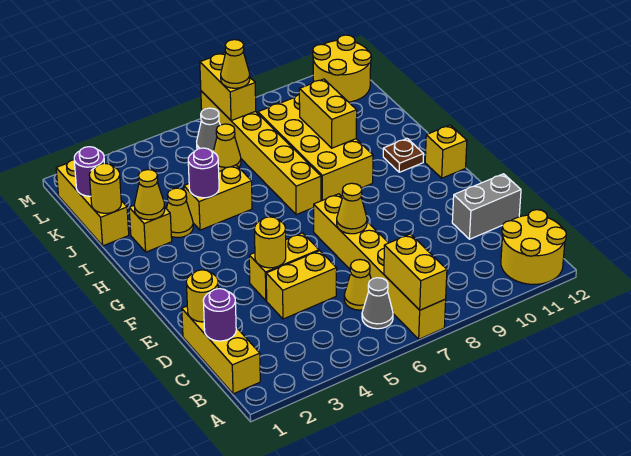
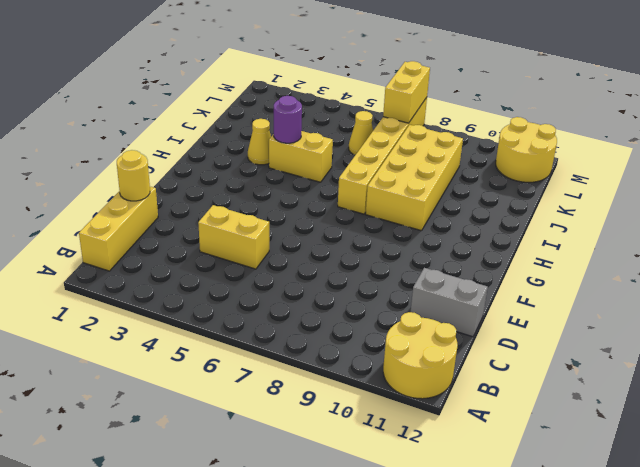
none -> yellow 1x6 brick [314,194,446,339]
none -> grey 1x1 cone [362,278,393,329]
none -> yellow 1x1 cone [344,260,371,310]
none -> yellow 1x2 brick [249,233,319,301]

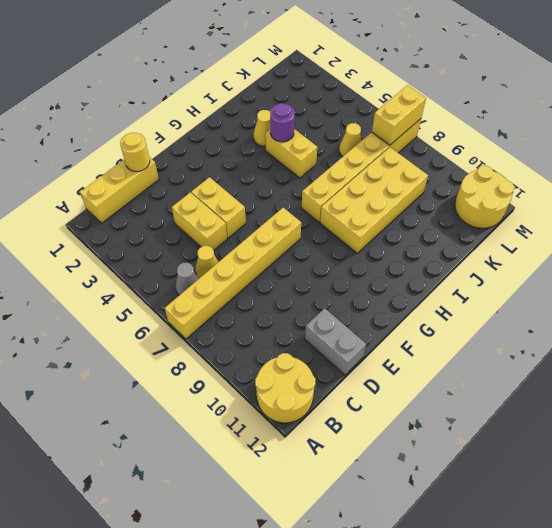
none -> yellow 1x1 brick [425,125,467,178]
none -> brown 1x1 plate [383,139,424,172]
none -> yellow 1x1 brick [129,206,172,252]
none -> yellow 1x3 brick [56,160,129,246]

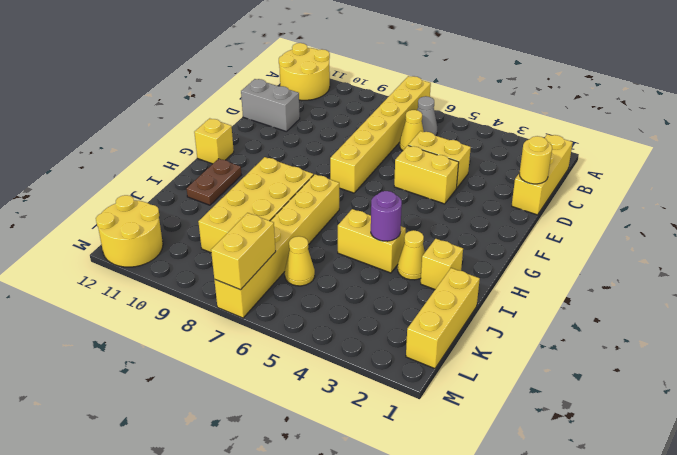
brown 1x2 plate [187,159,241,205] -> brown 1x1 plate [383,139,424,172]
none -> grey 1x1 cone [197,108,220,152]
none -> yellow 1x2 brick [384,234,447,310]
none -> purple 1x1 round brick [203,289,236,341]
none -> yellow 1x1 round brick [254,217,286,268]

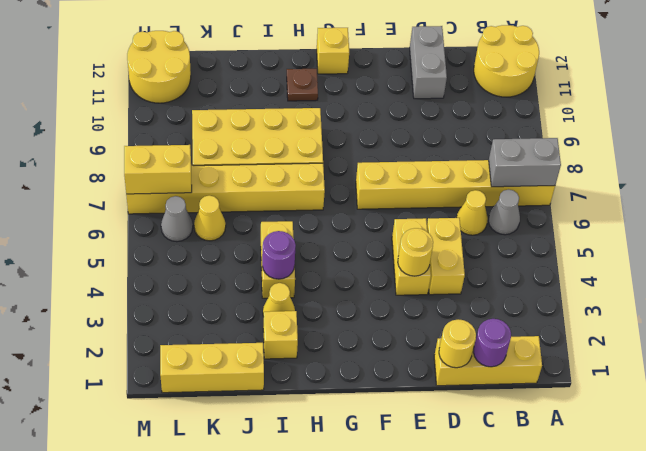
grey 1x2 brick [489,138,561,187] -> yellow 1x2 brick [384,234,447,310]
none -> yellow 1x1 cone [337,183,367,234]
none -> yellow 1x1 cone [134,170,165,220]
none -> yellow 1x2 brick [299,79,357,148]
none -> yellow 1x1 round brick [89,163,121,213]

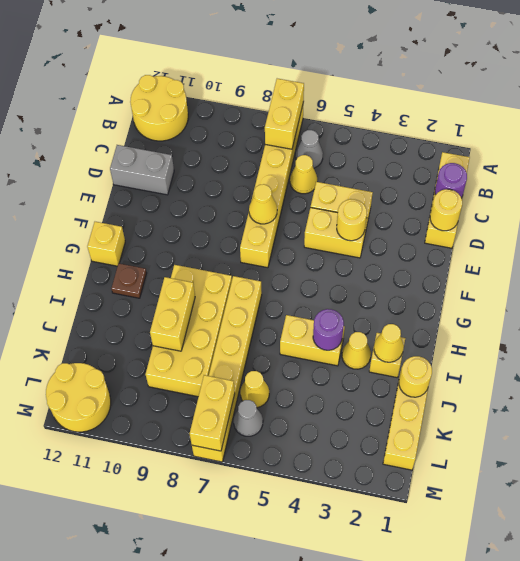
none -> purple 1x1 round brick [74,147,104,196]
none -> yellow 1x1 cone [221,40,250,88]

